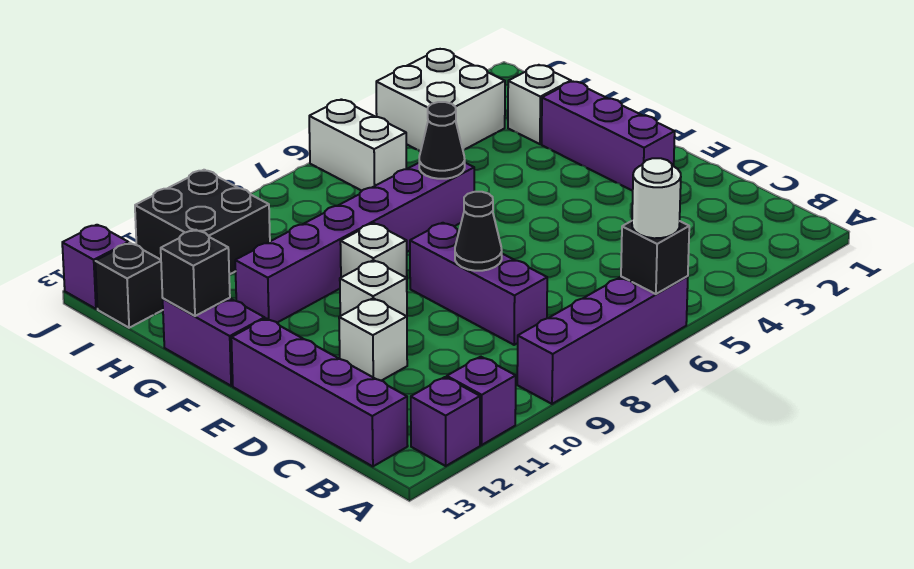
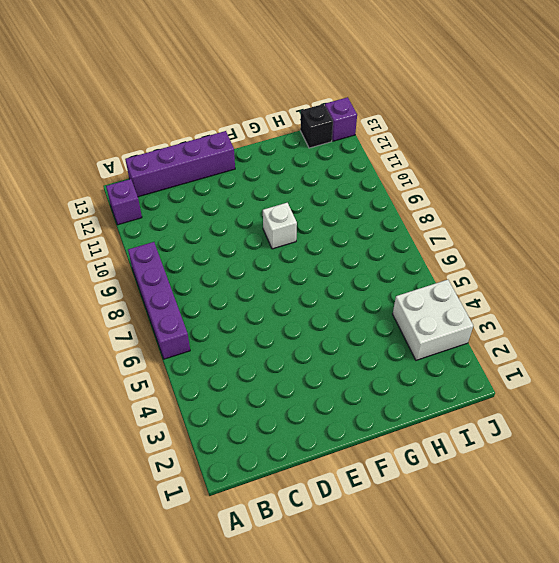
none -> purple 1x1 brick [447,357,516,445]
none -> purple 1x3 brick [410,223,547,345]
none -> white 1x1 brick [339,298,407,381]

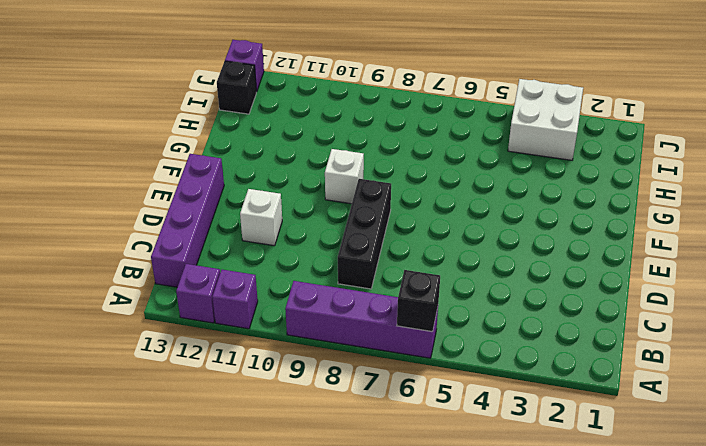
black 1x3 brick [338,179,391,289] -> purple 1x3 brick [410,223,547,345]
none -> purple 1x3 brick [542,81,675,191]
none -> white 1x1 brick [340,260,407,316]
none -> purple 1x2 brick [163,298,265,386]

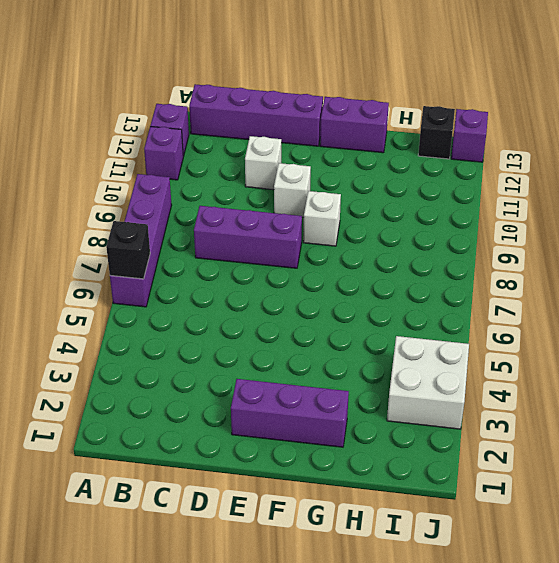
none -> purple 1x6 brick [235,163,474,323]
none -> white 1x1 brick [508,65,571,144]
none -> white 1x2 brick [309,99,406,191]

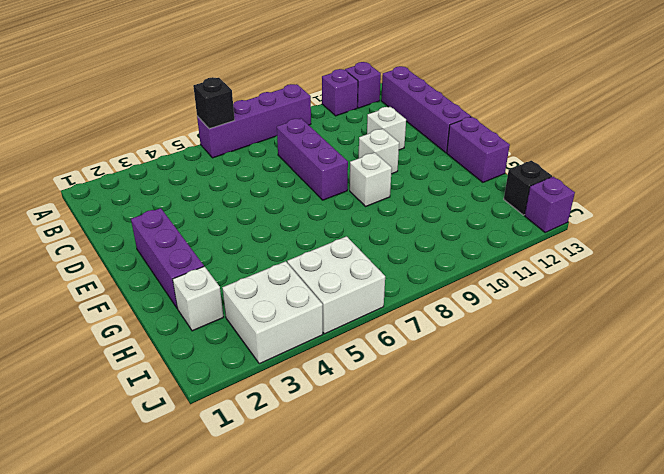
white 2x2 brick [287,236,385,334] -> white 1x2 brick [309,99,406,191]
none -> purple 1x6 brick [235,163,474,323]
none -> black 2x2 brick [135,170,270,275]
none -> black 1x1 cone [455,192,502,271]

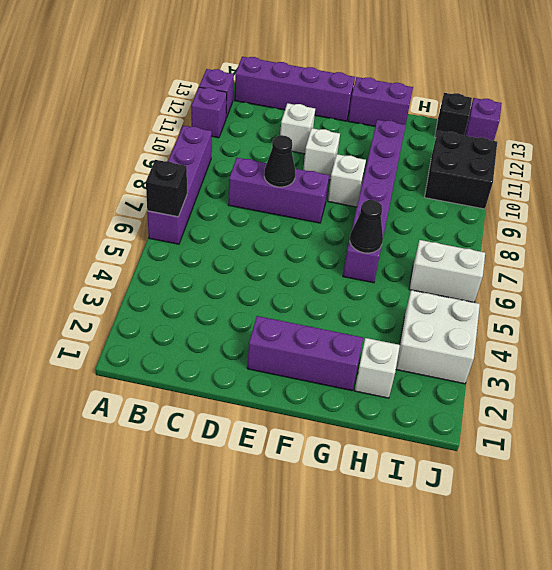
none -> black 1x1 brick [161,230,230,316]
none -> white 1x1 round brick [632,158,681,238]

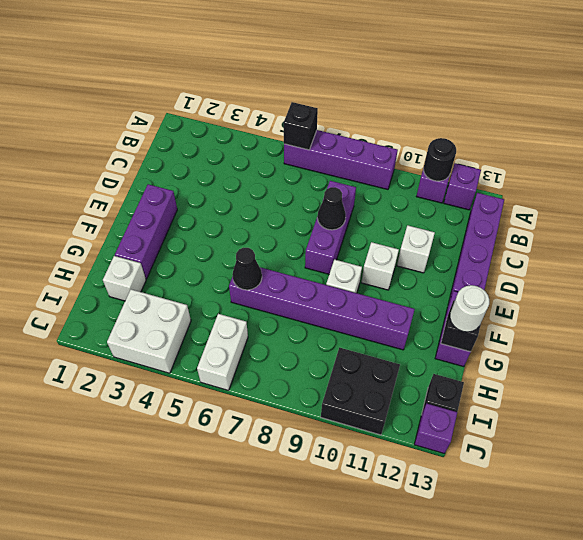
black 1x1 round brick [424,138,456,181] -> none
white 1x1 round brick [450,285,489,332] -> white 1x1 round brick moved to [632,158,681,238]

